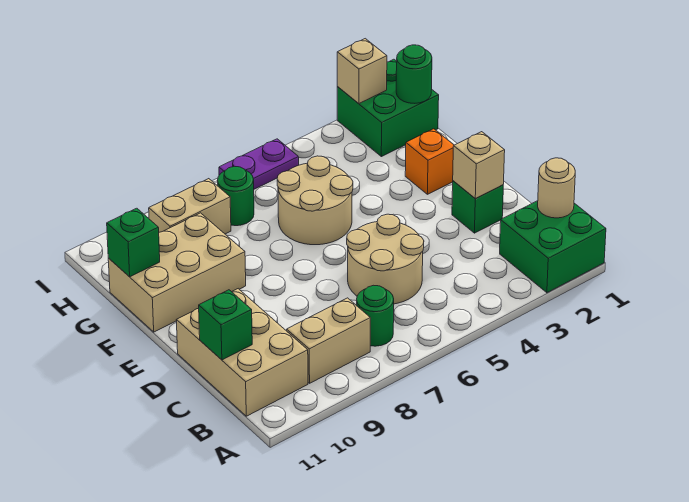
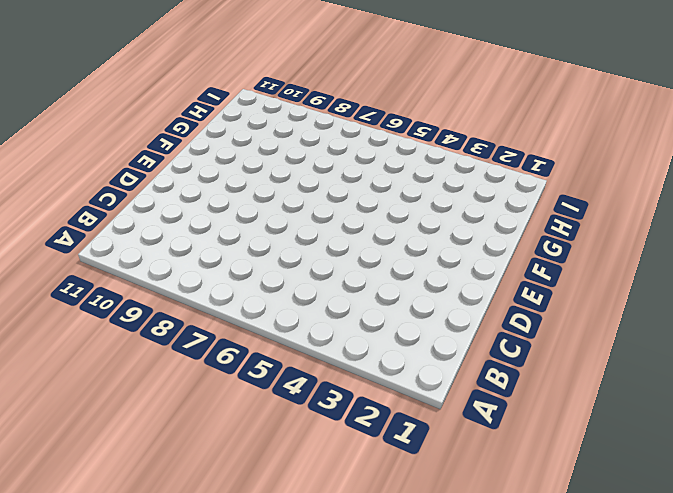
none -> green 2x2 brick [500,201,606,293]
none -> green 1x1 round brick [357,285,394,346]
none -> tan 1x2 brick [287,298,370,383]

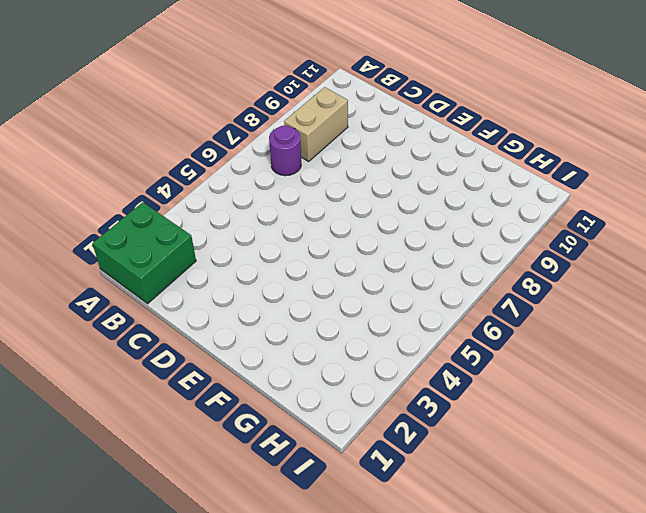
purple 1x1 round brick [269,126,301,176] -> green 1x1 round brick [357,285,394,346]
none -> tan 2x3 brick [177,289,308,416]
none -> tan 2x2 round brick [347,214,424,304]
none -> green 1x1 brick [452,181,503,233]

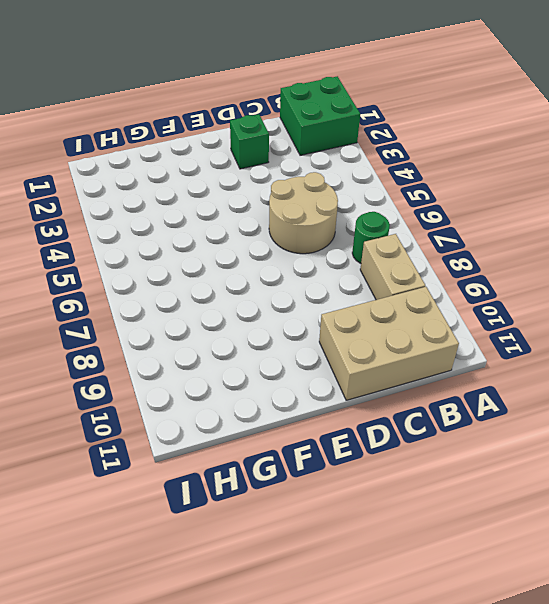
none -> orange 1x1 brick [405,129,454,194]
none -> tan 2x2 round brick [277,156,353,245]
none -> tan 2x3 brick [108,213,246,332]

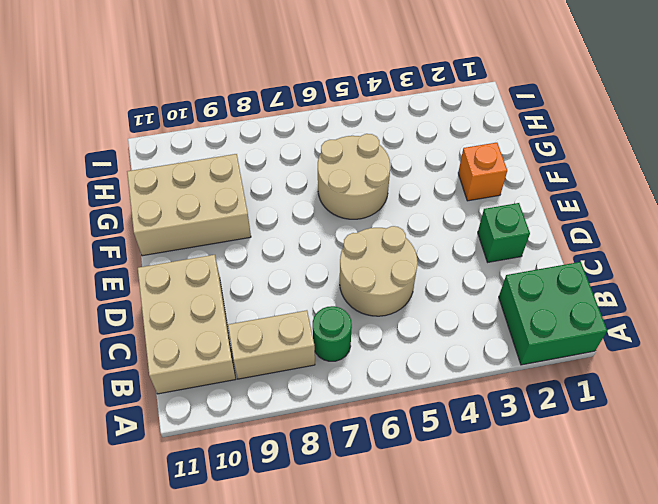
none -> green 2x2 brick [337,59,439,157]
none -> green 1x1 round brick [217,166,254,226]
none -> tan 1x2 brick [149,179,231,234]

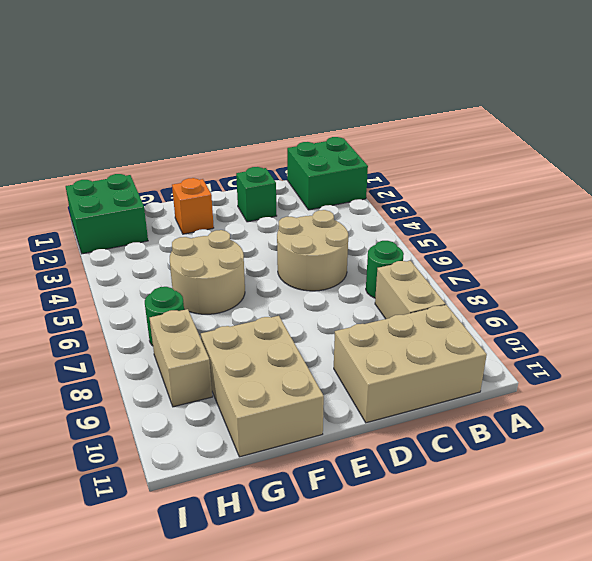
none -> purple 1x2 plate [219,139,299,189]
none -> tan 1x1 round brick [538,158,575,218]
none -> green 1x1 brick [199,290,252,360]

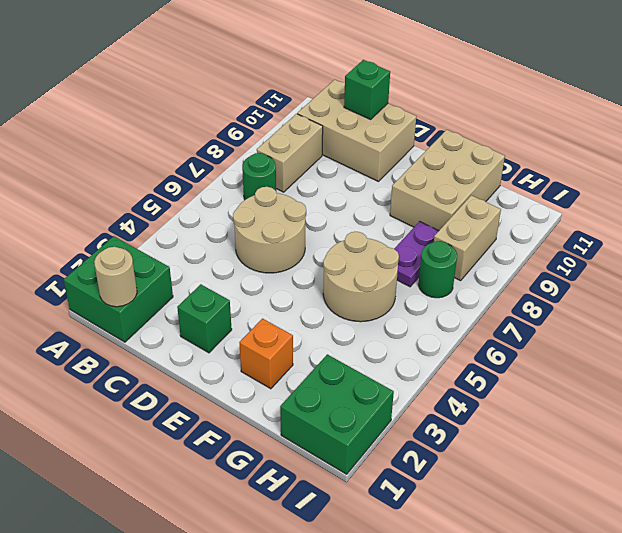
purple 1x2 plate [394,221,438,287] -> purple 1x2 plate moved to [219,139,299,189]
none -> tan 1x1 brick [453,132,505,198]
none -> green 1x1 brick [107,208,160,277]
none -> green 1x1 round brick [396,45,432,103]

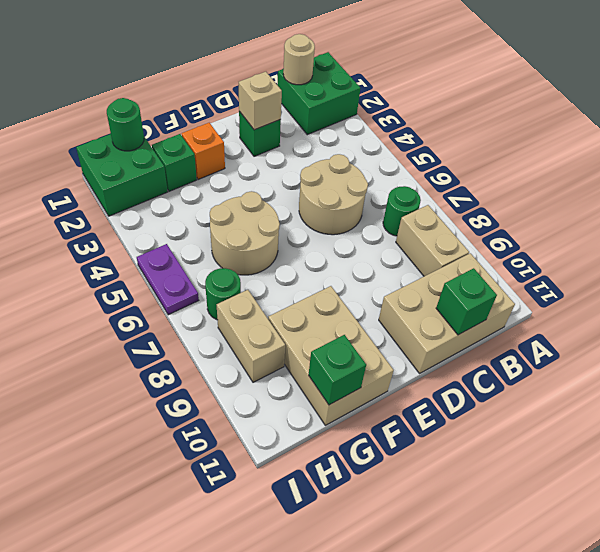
green 1x1 brick [152,134,197,191] -> none
none -> tan 1x1 brick [337,39,387,104]

